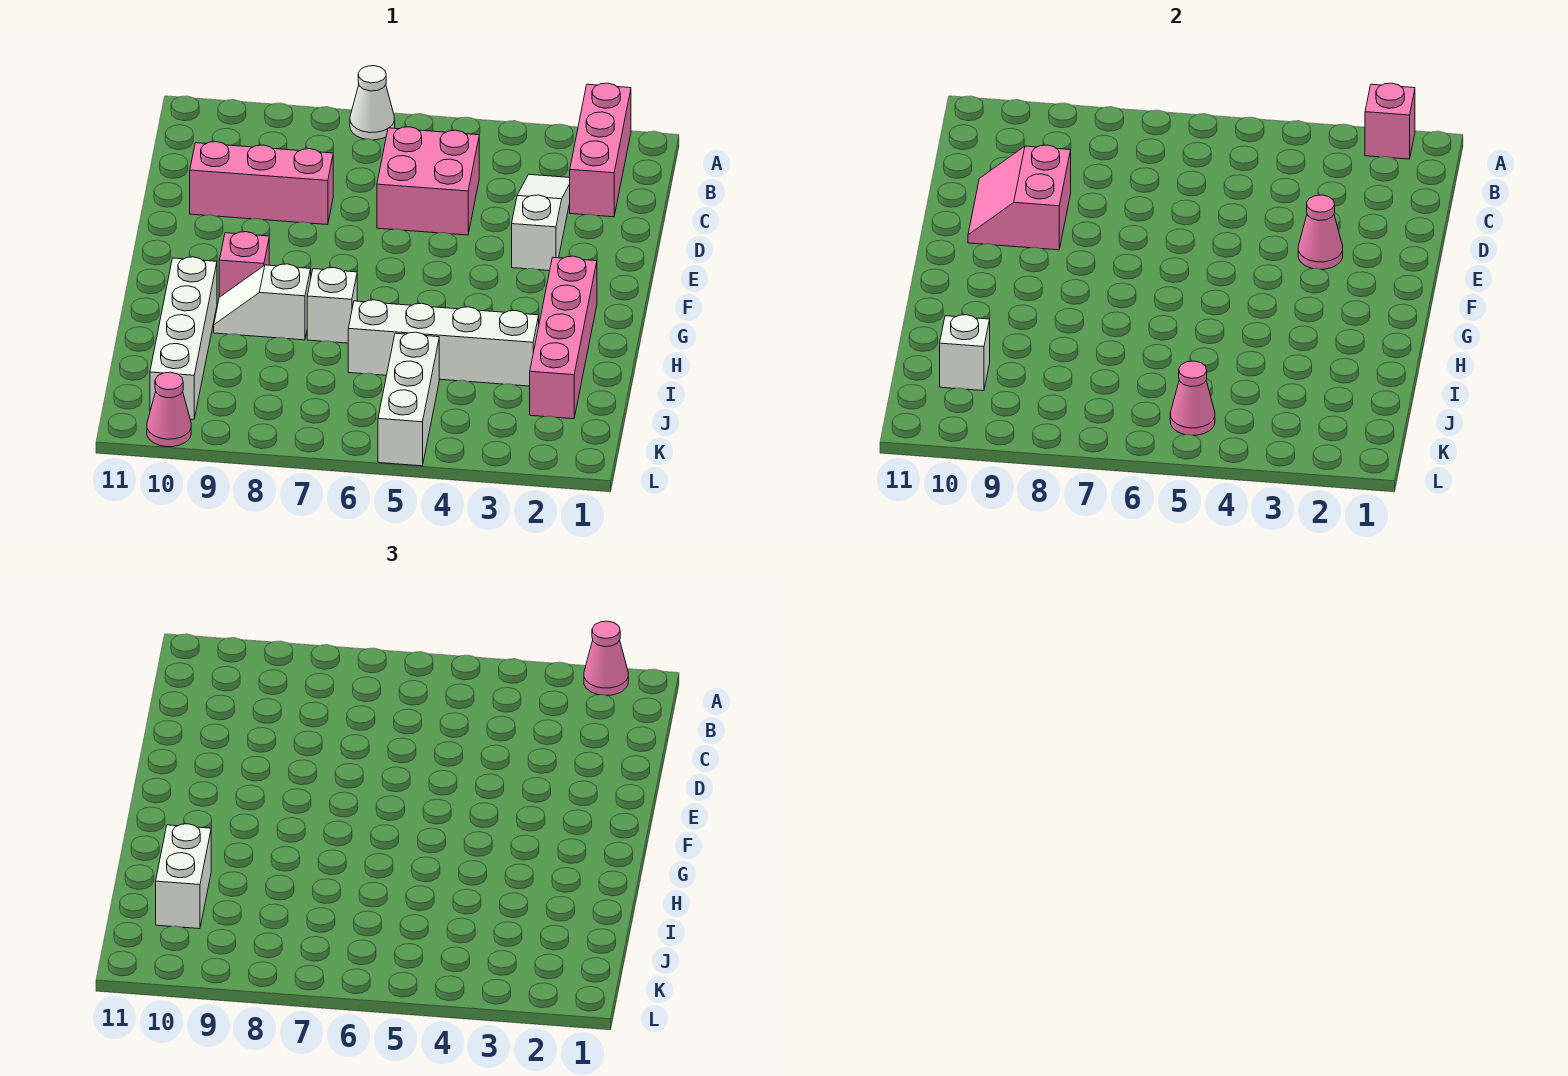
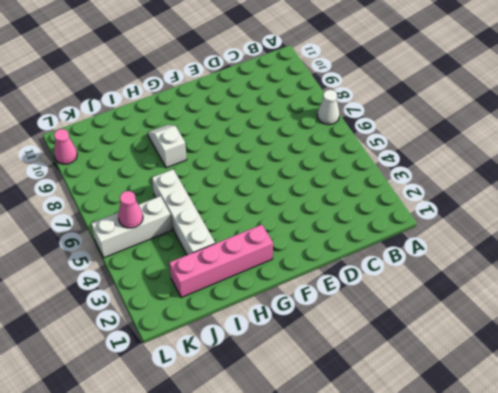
none -> pink 1x3 brick [570,83,631,217]
none -> white 1x3 slope [512,174,570,271]
none -> pink 2x2 brick [377,127,479,235]

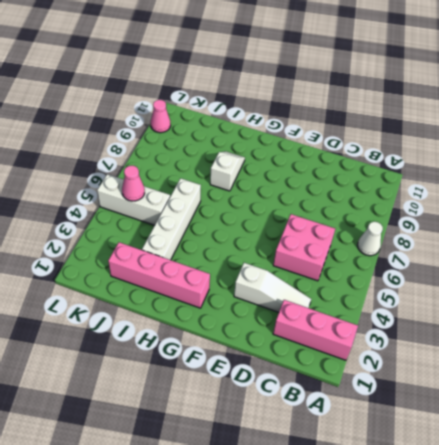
none -> pink 1x3 brick [190,142,333,225]
none -> pink 1x1 brick [219,232,269,297]
none -> white 1x1 brick [307,268,357,343]

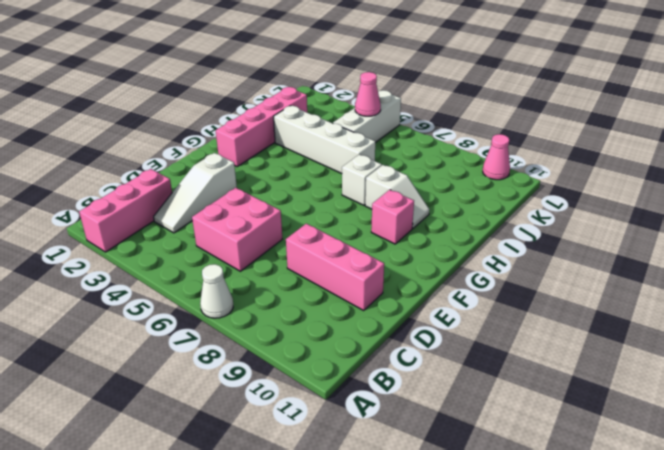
none -> white 1x4 brick [150,257,217,419]
none -> pink 1x1 brick [1365,83,1415,159]
none -> pink 2x2 slope [968,145,1071,250]

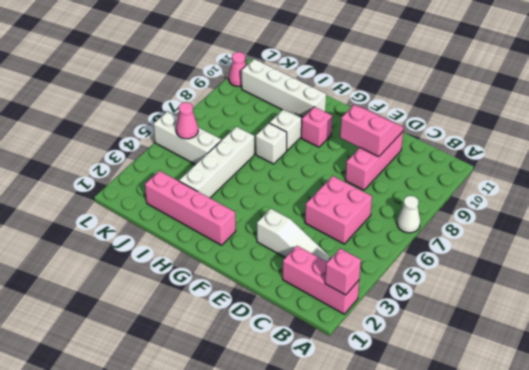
none -> pink 1x1 cone [1298,195,1343,269]
none -> white 1x1 brick [940,315,990,391]
none -> pink 1x1 cone [584,621,628,695]

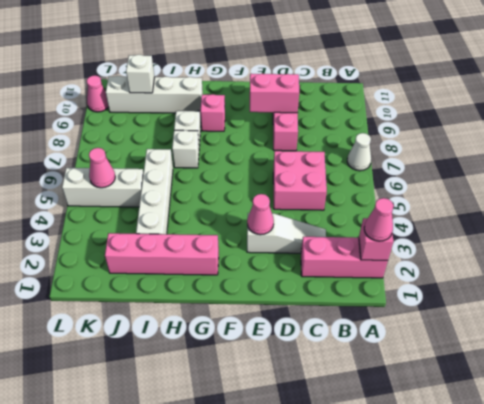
none -> white 1x2 brick [156,824,211,929]

